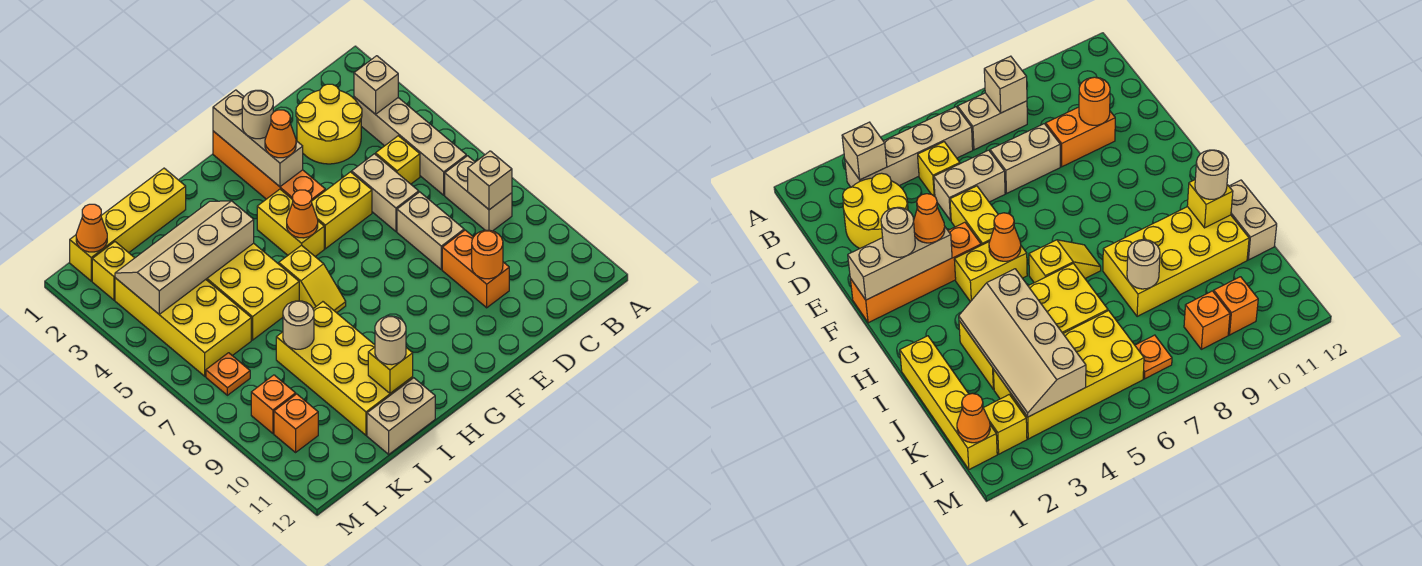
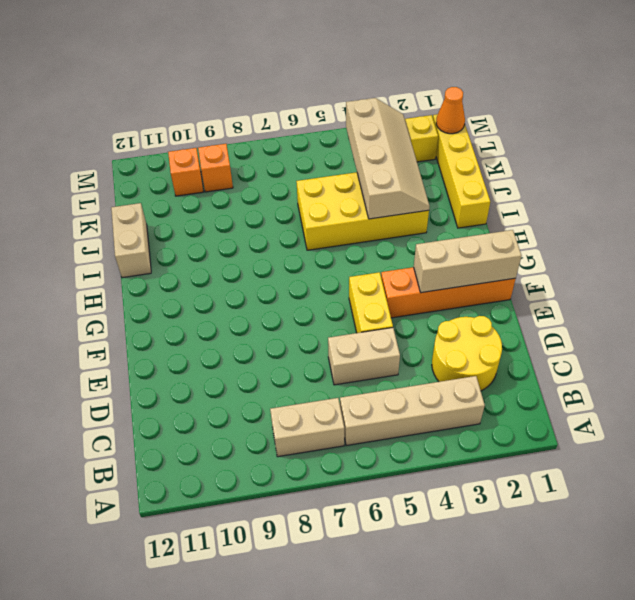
none -> yellow 1x1 brick [376,136,420,184]
none -> tan 1x2 brick [397,192,464,270]
none -> orange 1x2 brick [442,230,509,308]
none -> yellow 1x2 brick [257,189,324,256]

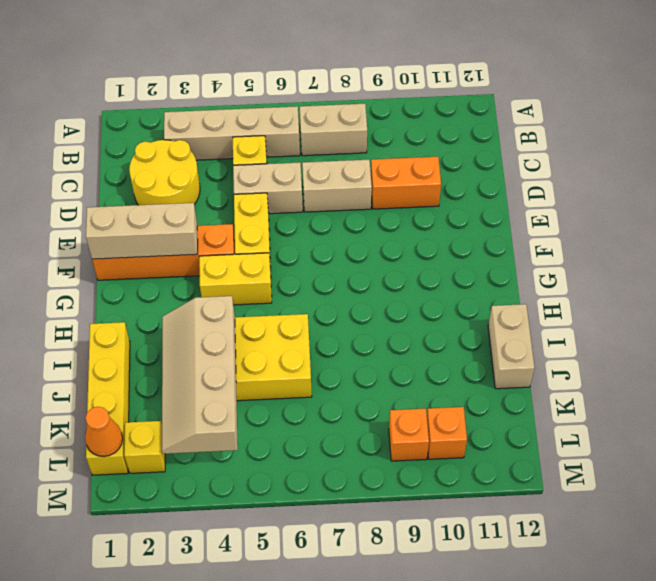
none -> yellow 1x2 slope [279,245,346,313]
none -> yellow 2x4 brick [276,302,413,435]
none -> yellow 2x4 brick [115,278,251,376]
none -> orange 1x1 plate [206,353,250,395]

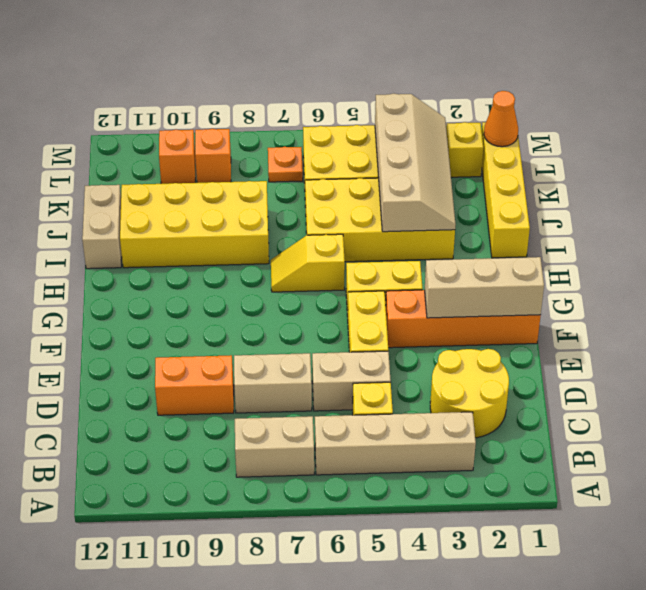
none -> tan 1x1 brick [354,56,398,114]
none -> tan 1x1 brick [468,151,512,210]
none -> orange 1x1 round brick [472,230,503,279]
none -> orange 1x1 cone [287,190,318,238]

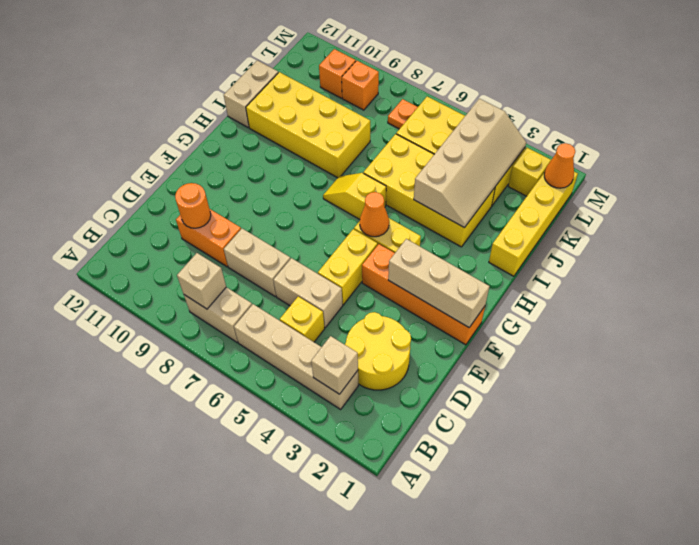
none -> yellow 1x1 brick [368,347,413,393]
none -> tan 1x1 round brick [283,301,314,349]
none -> tan 1x1 round brick [242,90,273,139]
none -> orange 1x1 cone [265,110,296,158]

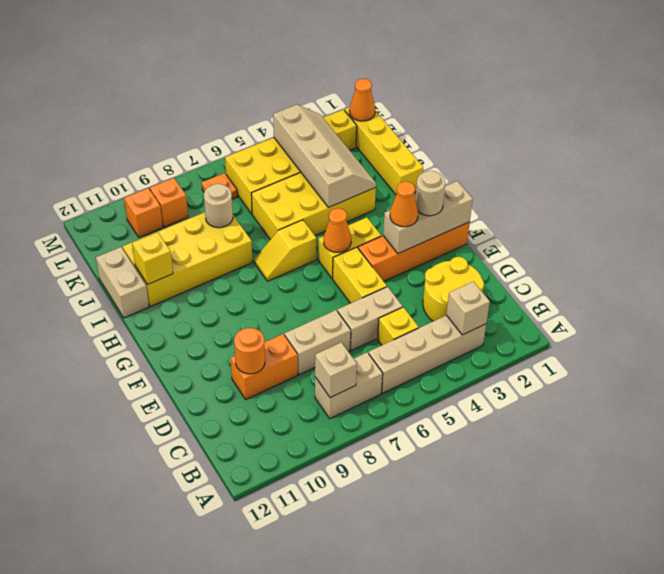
none -> tan 1x1 round brick [375,316,406,365]

